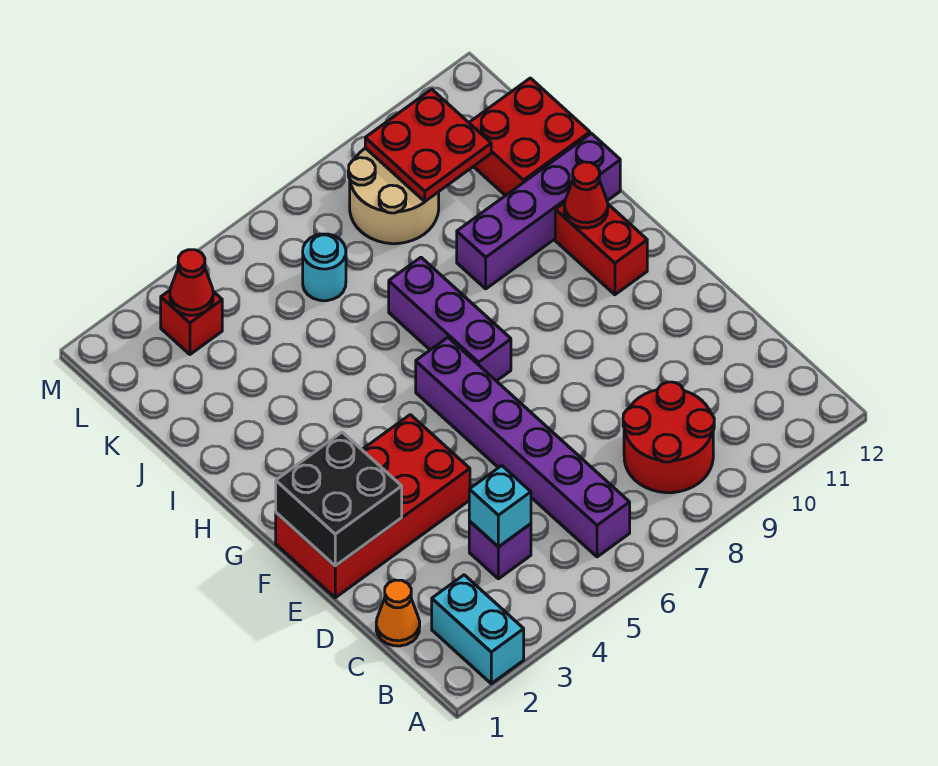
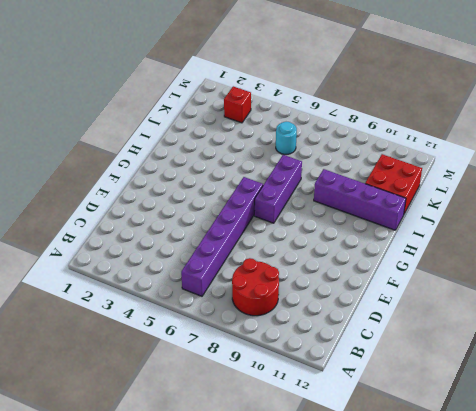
none -> cyan 1x2 brick [432,575,524,684]
none -> orange 1x1 cone [376,580,420,646]
none -> purple 1x1 brick [469,521,531,579]

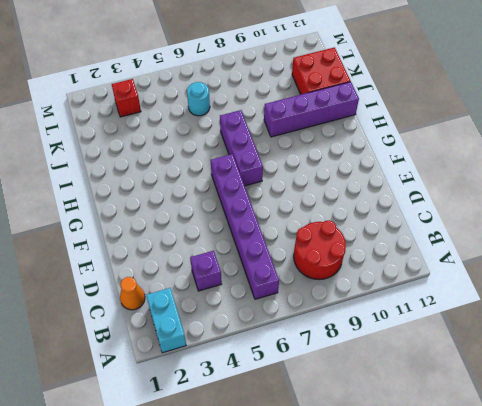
none -> red 2x4 brick [276,415,470,598]
none -> red 1x2 brick [555,203,647,295]
none -> tan 2x2 round brick [348,148,439,244]

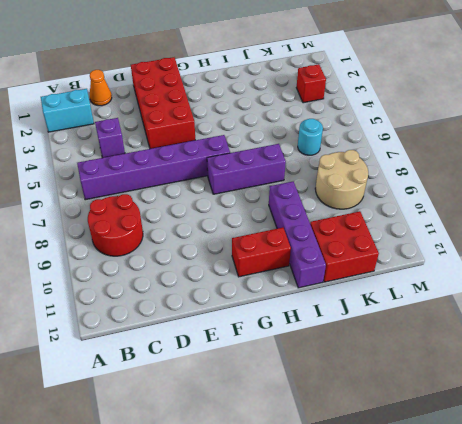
none -> cyan 1x1 brick [469,466,531,547]
none -> black 2x2 brick [276,432,402,566]
none -> red 1x1 cone [564,162,608,228]

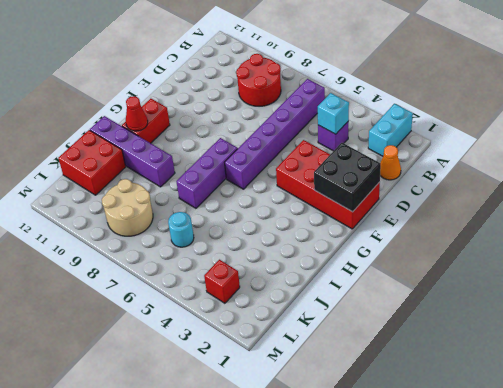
none -> red 2x2 plate [365,89,491,201]
none -> red 1x1 cone [170,250,213,315]

